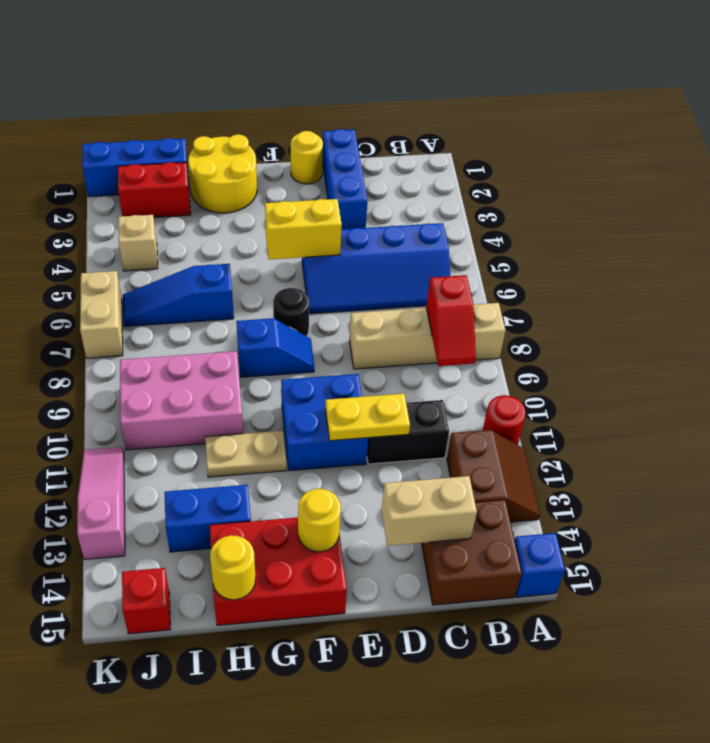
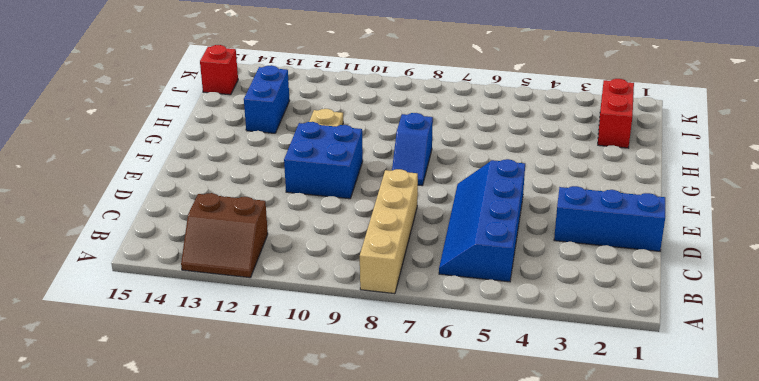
none -> red 1x1 round brick [483,395,525,444]
none -> blue 1x1 brick [515,533,565,597]
none -> brown 2x2 brick [422,500,522,605]
none -> black 1x2 brick [367,400,449,464]

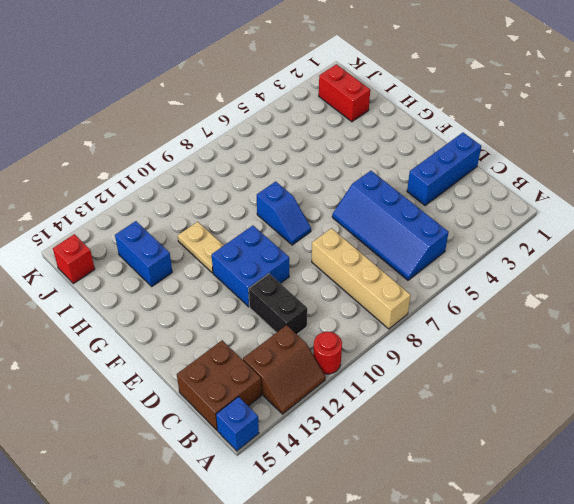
none -> yellow 1x1 round brick [291,131,323,184]
none -> black 1x1 round brick [273,288,309,336]
none -> red 2x3 brick [210,518,347,625]
none -> yellow 2x2 round brick [188,134,257,213]

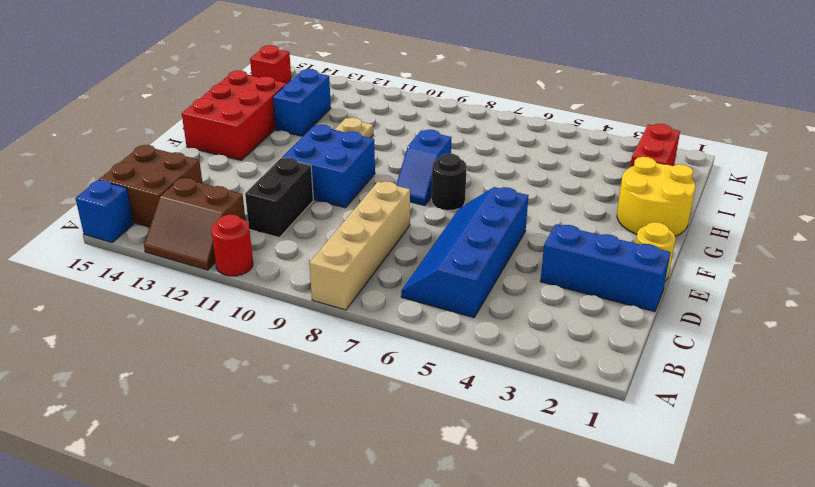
none -> blue 1x3 slope [123,264,234,326]
none -> pink 2x3 brick [120,351,243,450]
none -> blue 1x3 brick [82,138,189,197]
none -> tan 1x1 brick [118,215,158,271]

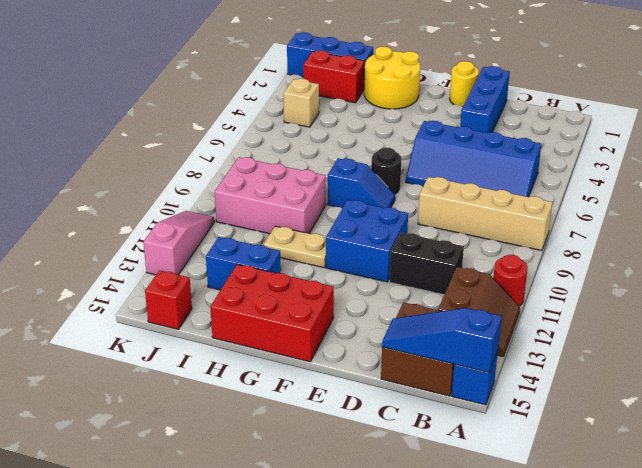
blue 1x3 slope [382,308,502,373] -> blue 1x3 slope moved to [123,264,234,326]
none -> tan 1x2 brick [80,271,123,358]
none -> red 1x2 slope [426,275,476,366]
none -> tan 1x2 brick [382,476,477,546]
none -> yellow 1x2 plate [325,394,410,441]

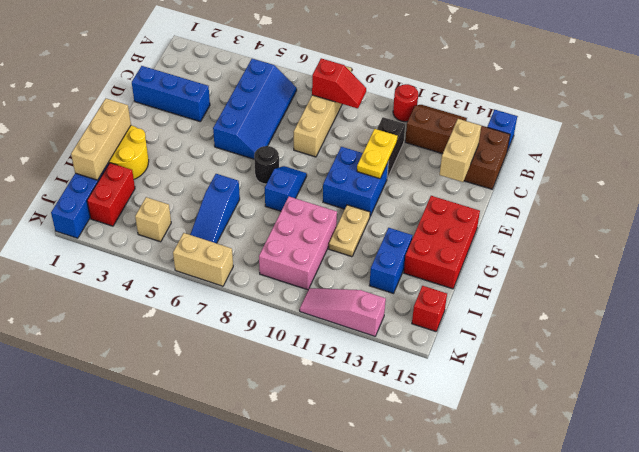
tan 1x3 brick [71,98,131,180] -> none
none -> yellow 1x1 round brick [291,131,323,184]
none -> yellow 1x2 brick [265,199,342,259]
none -> yellow 1x1 round brick [298,489,341,552]
none -> yellow 1x1 round brick [210,535,256,600]

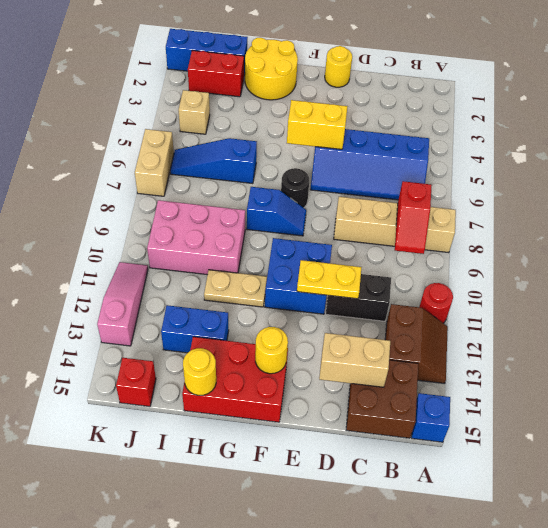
none -> blue 1x3 brick [323,129,367,229]

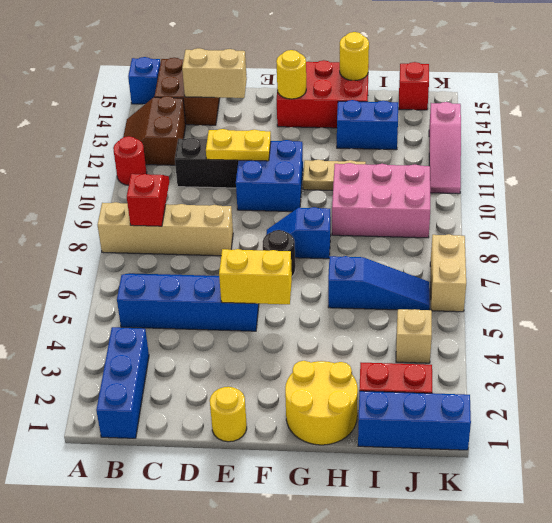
blue 1x3 brick [96,327,149,438] -> blue 1x3 brick moved to [323,129,367,229]

